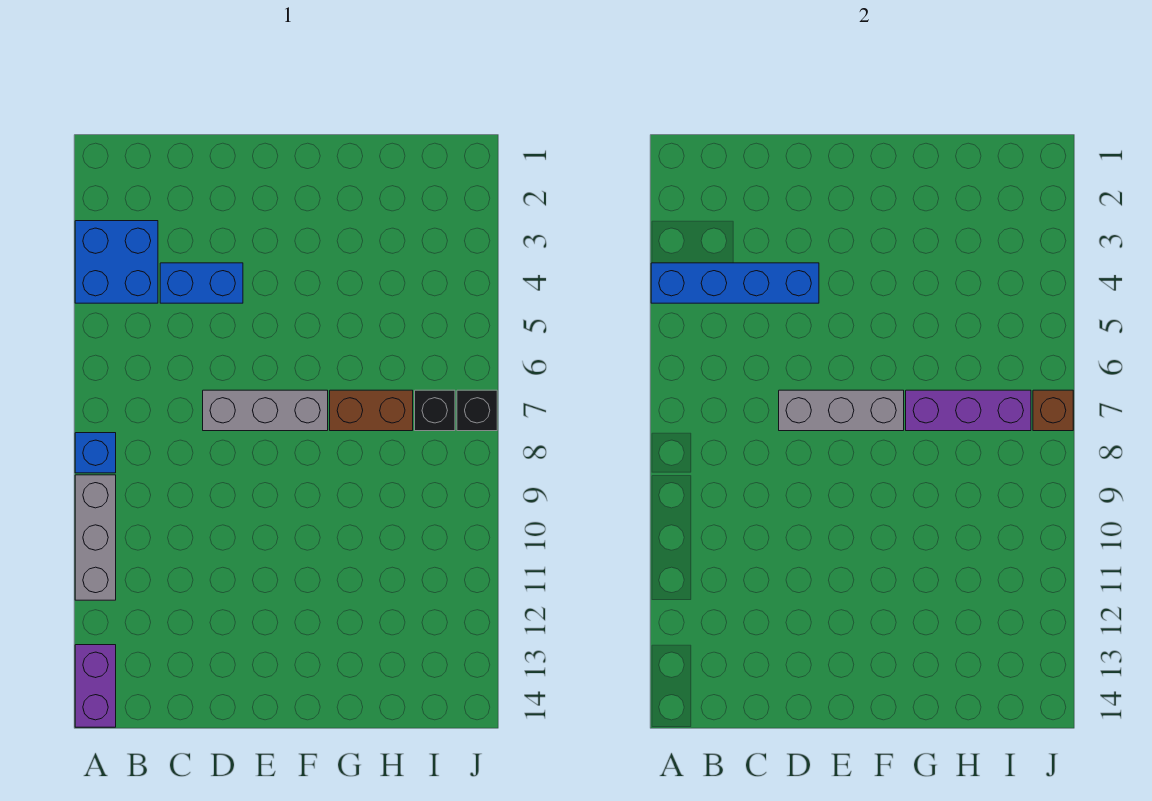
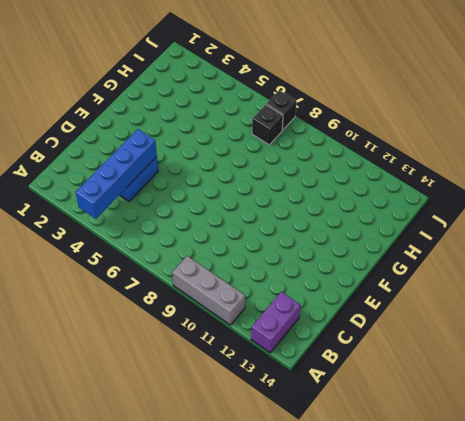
purple 1x2 brick [251,292,300,353] -> purple 1x2 brick turned to [75,645,116,727]
none -> blue 2x2 brick [75,221,158,303]
none -> blue 1x1 brick [75,433,116,473]
none -> grey 1x3 brick [203,390,328,431]

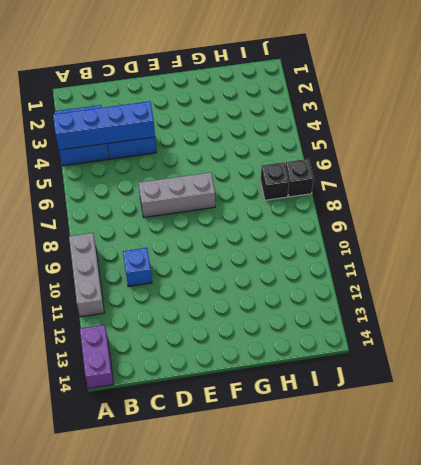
blue 1x1 brick [123,248,152,287] -> blue 1x1 brick moved to [75,433,116,473]
none -> brown 1x2 brick [330,390,413,431]
none -> grey 1x3 brick [779,390,904,431]
none -> purple 1x3 brick [906,390,1031,431]

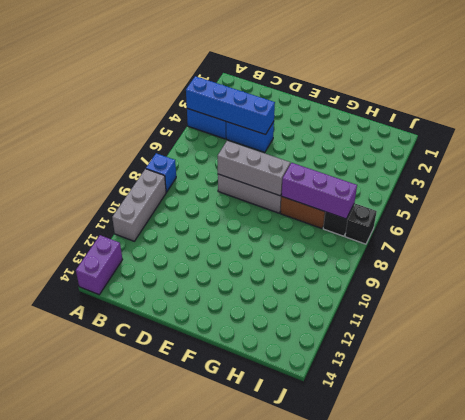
none -> brown 1x1 brick [1033,390,1073,431]

